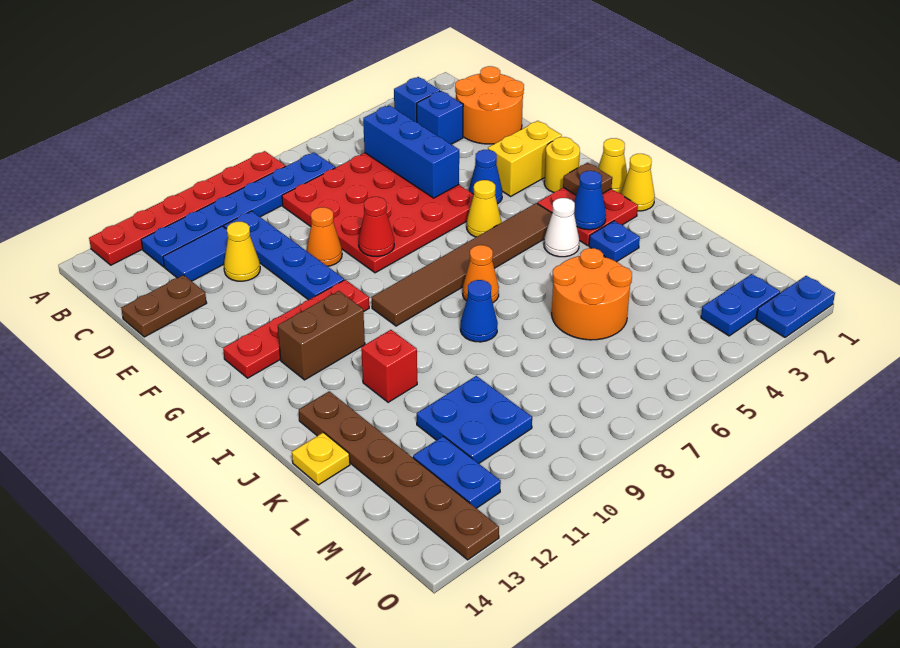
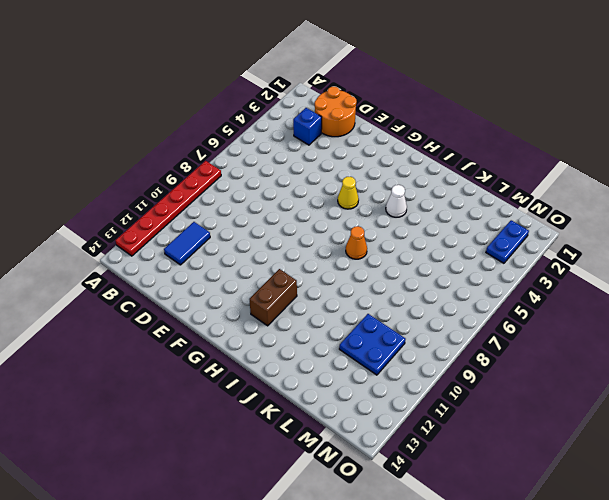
none -> blue 1x1 brick [394,77,440,122]
none -> blue 1x6 plate [141,152,335,267]
none -> red 4x4 plate [282,153,474,273]
none -> blue 1x4 plate [224,211,344,300]

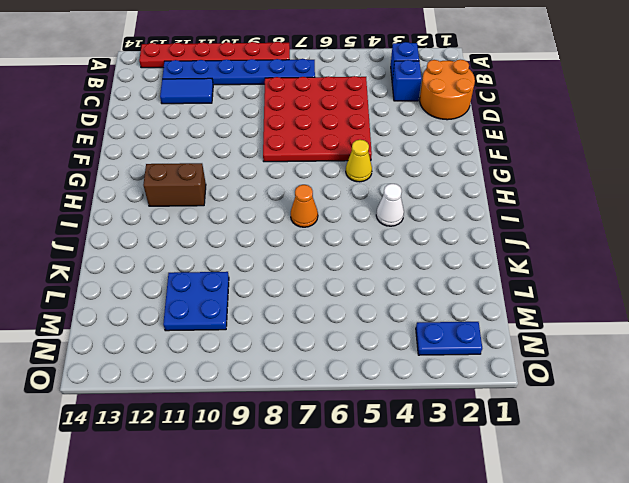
none -> blue 1x4 plate [224,211,344,300]
none -> yellow 1x1 cone [224,222,260,281]
none -> brown 1x2 plate [121,275,206,337]
none -> orange 1x1 cone [306,207,342,266]

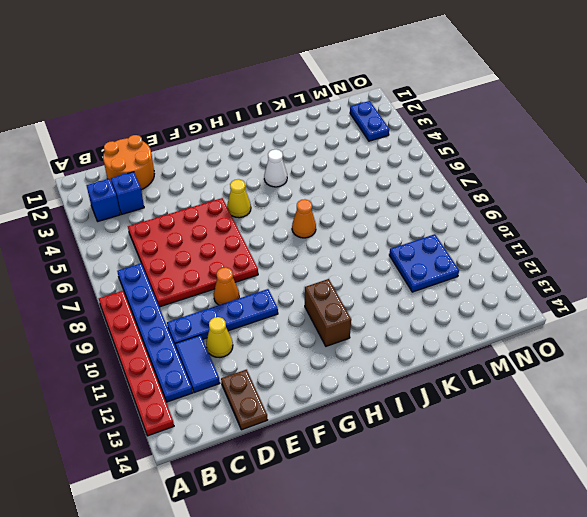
none -> yellow 1x2 brick [488,121,562,196]
none -> blue 1x1 cone [469,150,502,204]
none -> yellow 1x1 round brick [544,137,580,193]
none -> red 1x4 plate [223,280,369,378]

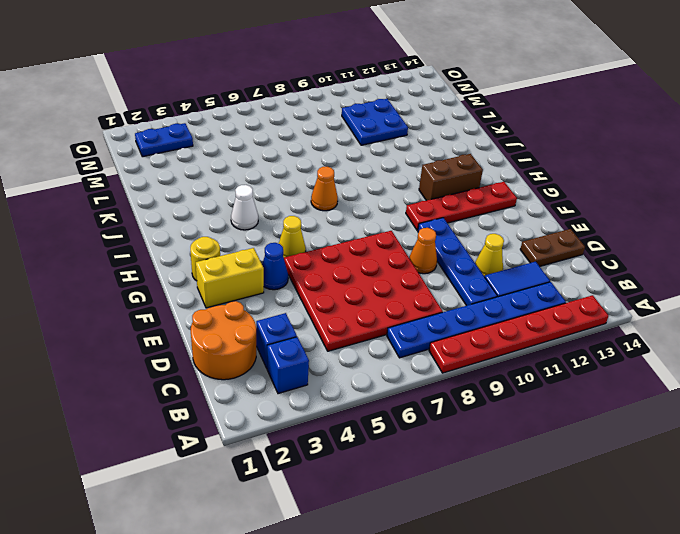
none -> yellow 1x1 cone [598,138,627,193]
none -> red 2x2 plate [537,188,638,246]
none -> brown 1x6 tile [372,203,552,326]
none -> yellow 1x1 cone [621,154,655,211]

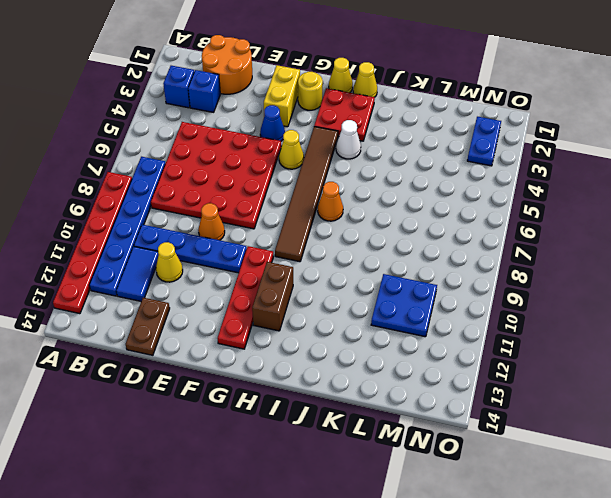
none -> blue 1x1 plate [589,221,640,262]
none -> blue 1x1 cone [460,280,498,342]
none -> red 1x1 brick [361,330,417,402]
none -> brown 1x6 plate [299,391,499,560]

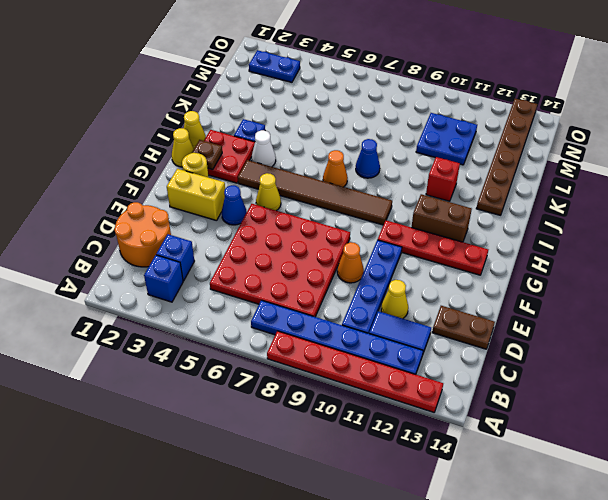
none -> orange 2x2 round brick [552,248,632,340]
none -> yellow 1x1 plate [292,432,350,485]
none -> blue 1x2 plate [413,436,501,508]
none -> blue 1x2 plate [756,276,835,337]

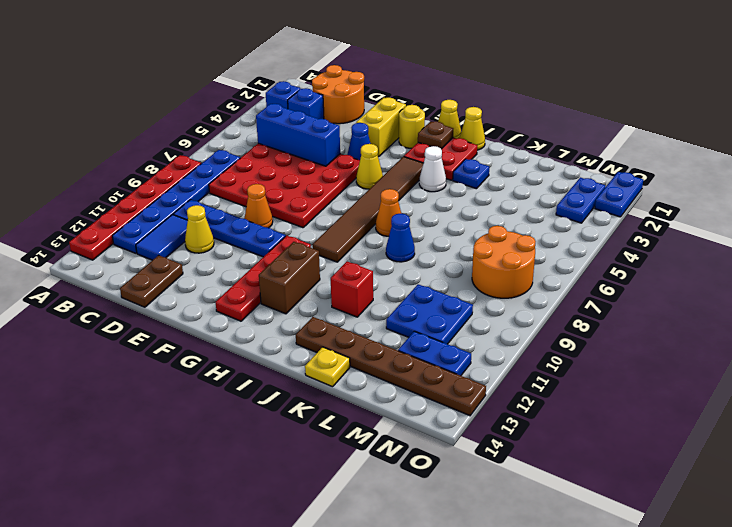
orange 2x2 round brick [472,226,536,298] -> orange 2x2 round brick moved to [552,248,632,340]
none -> red 1x1 cone [359,197,394,256]
none -> blue 1x1 cone [574,171,606,230]

